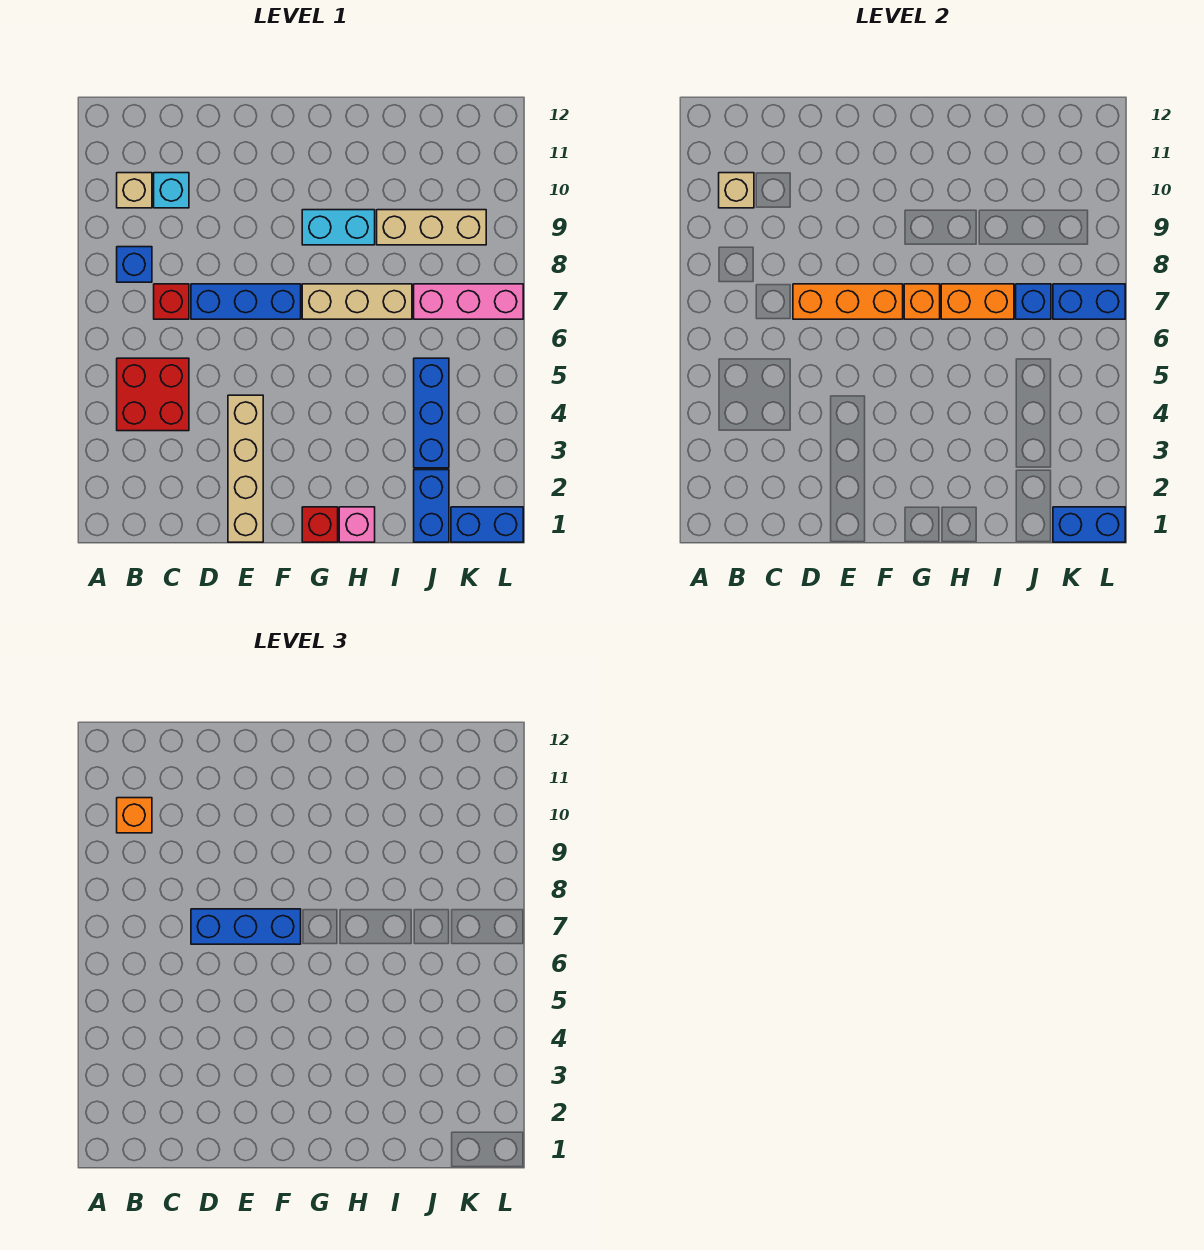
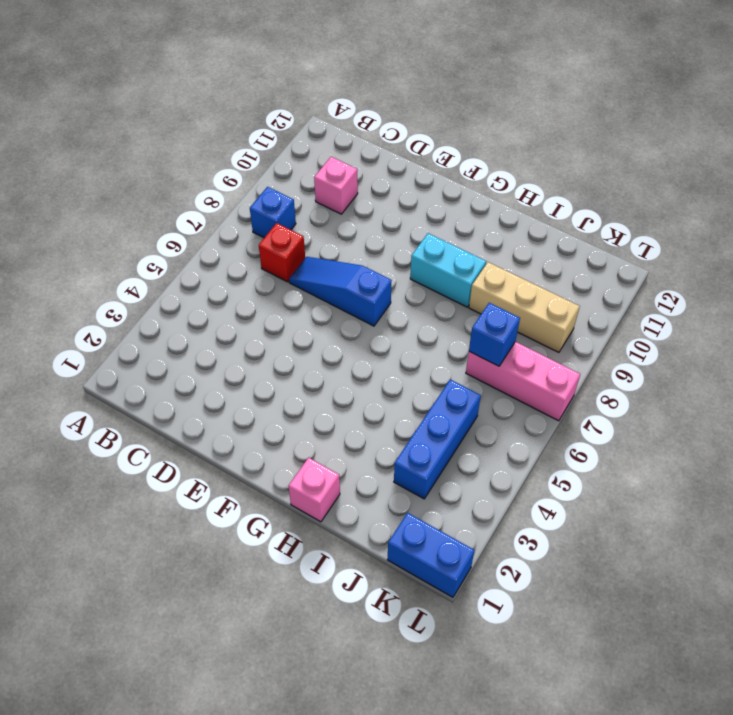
pink 1x1 brick [314,157,358,214] -> cyan 1x1 brick [154,173,189,208]
blue 1x3 slope [289,257,392,326] -> blue 1x3 brick [191,284,301,319]
none -> red 2x2 brick [117,358,189,431]
none -> tan 1x1 brick [117,173,152,208]
none -> tan 1x4 brick [228,395,263,542]

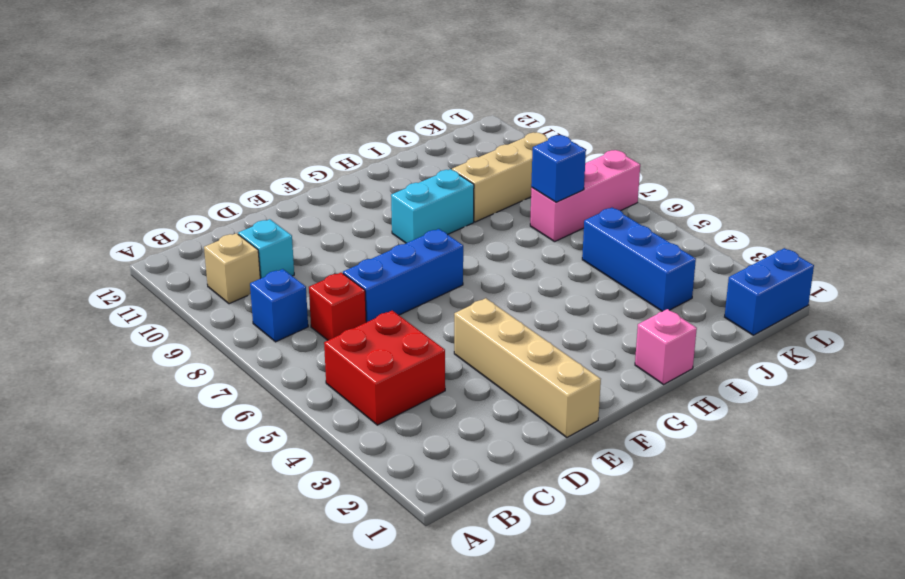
none -> red 1x1 brick [302,507,338,542]
none -> tan 1x3 brick [302,284,412,319]
none -> blue 1x2 brick [414,470,449,542]

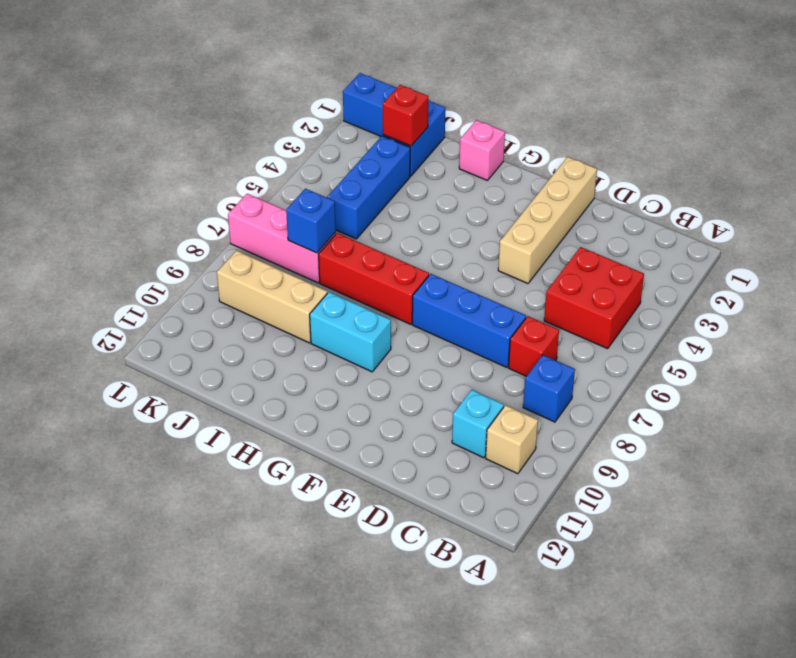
red 1x3 brick [319,233,429,324] -> tan 1x3 brick [302,284,412,319]
red 1x1 brick [383,85,428,146] -> red 1x1 brick moved to [302,507,338,542]
none -> tan 1x1 brick [719,173,754,208]
none -> orange 1x3 brick [793,284,903,319]
none -> orange 1x1 brick [904,284,940,319]

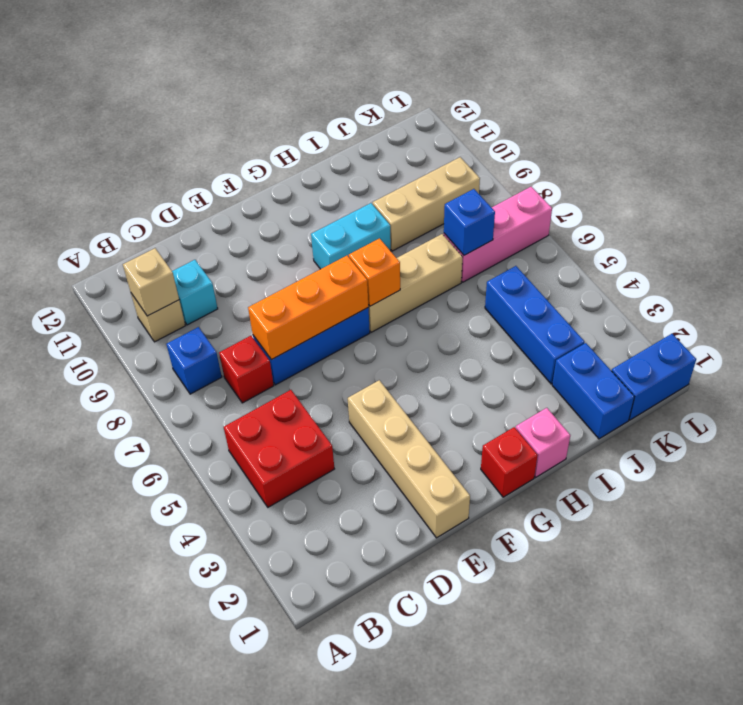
none -> orange 1x2 brick [941,284,1014,319]
none -> blue 1x2 brick [1053,507,1125,542]
none -> blue 1x2 brick [1053,284,1125,319]

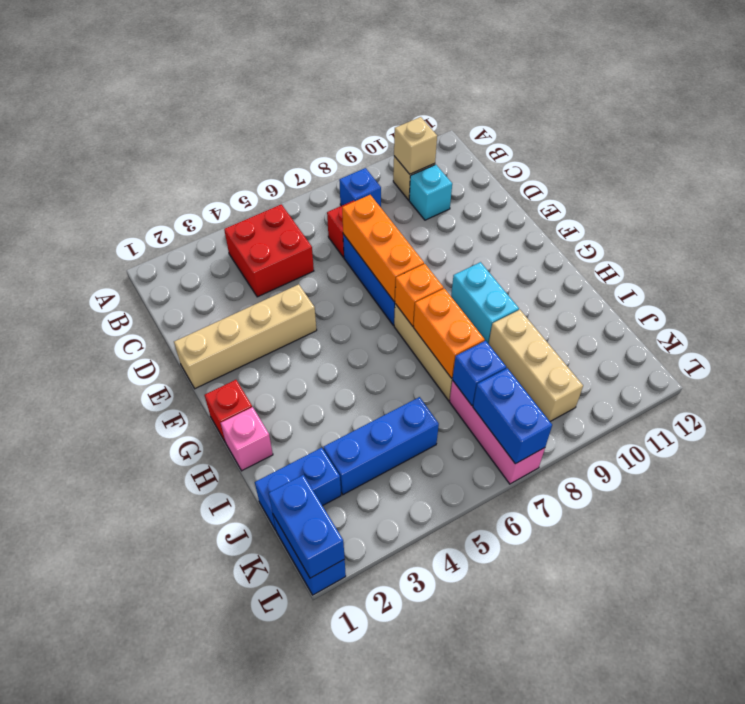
none -> orange 1x1 brick [117,798,152,833]
none -> blue 1x3 brick [191,909,301,944]

